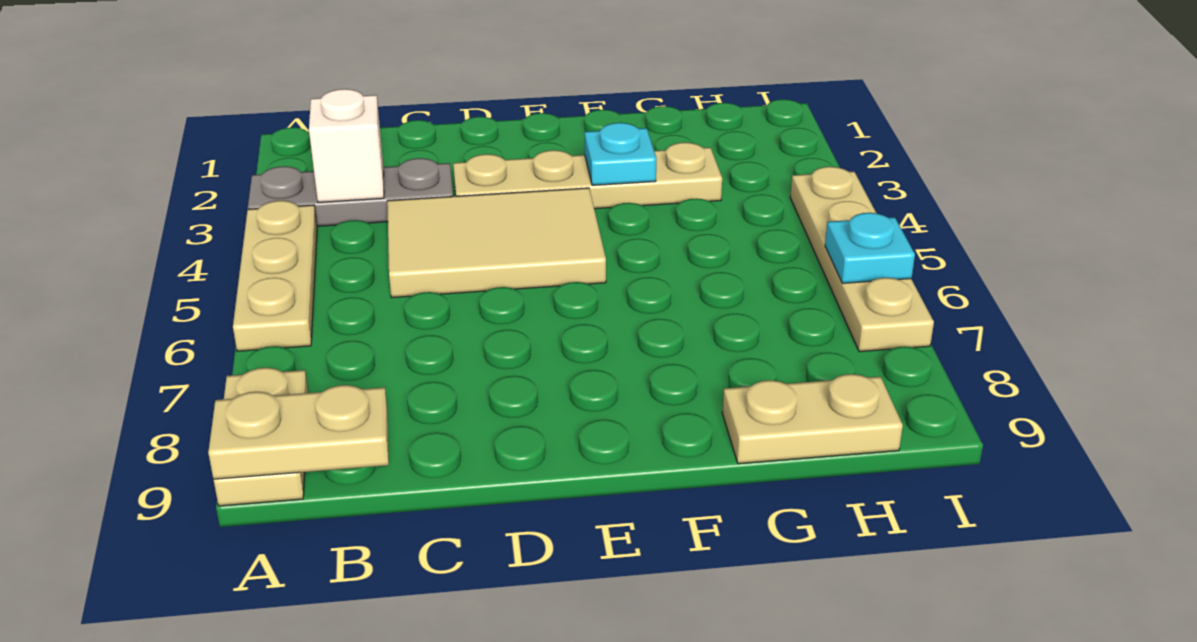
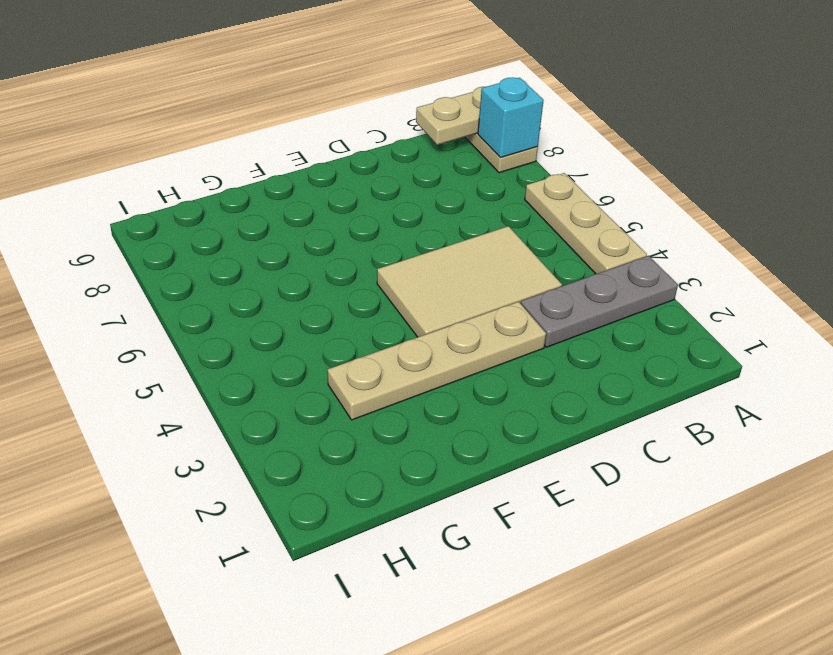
cyan 1x1 brick [478,78,544,158] -> none
none -> tan 1x2 plate [722,374,903,464]
none -> tan 1x4 plate [790,167,934,352]

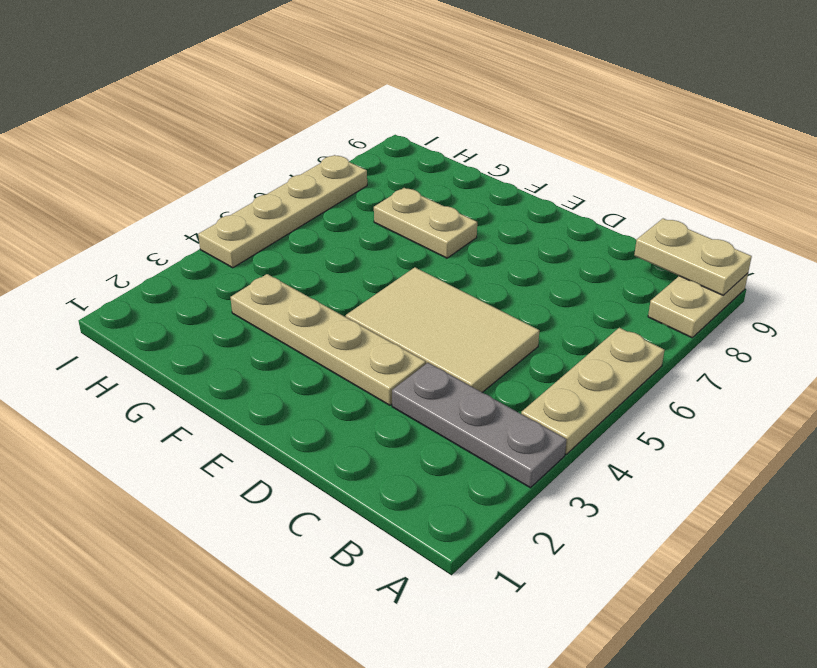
tan 1x2 plate [374,188,477,258] -> tan 1x2 plate moved to [722,374,903,464]
none -> white 1x1 brick [309,89,384,202]
none -> cyan 1x1 plate [585,123,657,185]

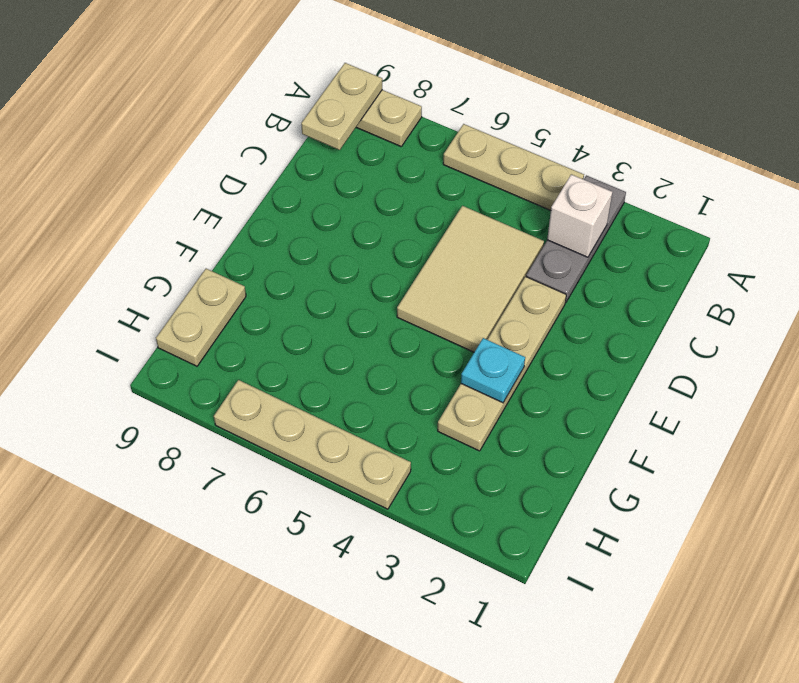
none -> cyan 1x1 plate [825,213,915,283]

